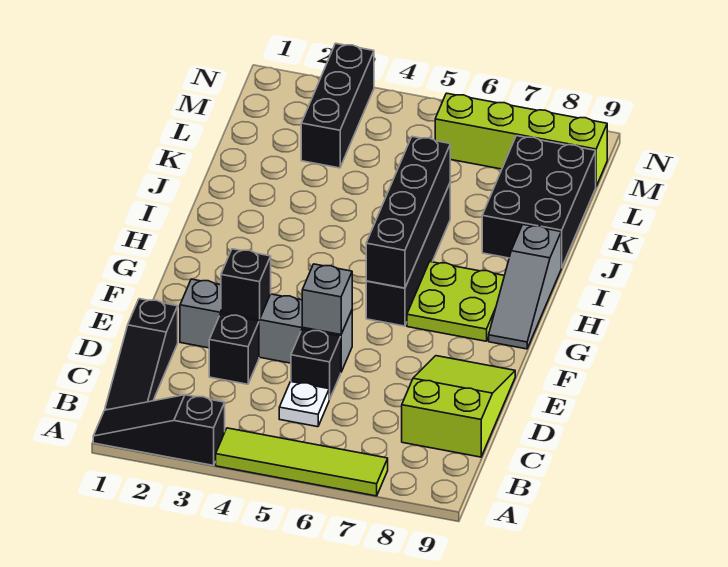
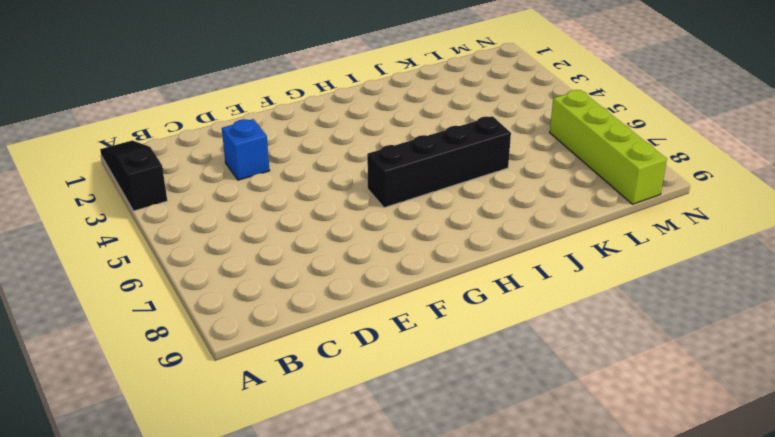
blue 1x1 brick [222,119,270,180] -> black 1x1 brick [209,314,259,384]
none -> lime 1x4 tile [216,428,388,496]
none -> black 1x3 slope [105,299,178,410]
none -> white 1x1 plate [279,382,330,427]

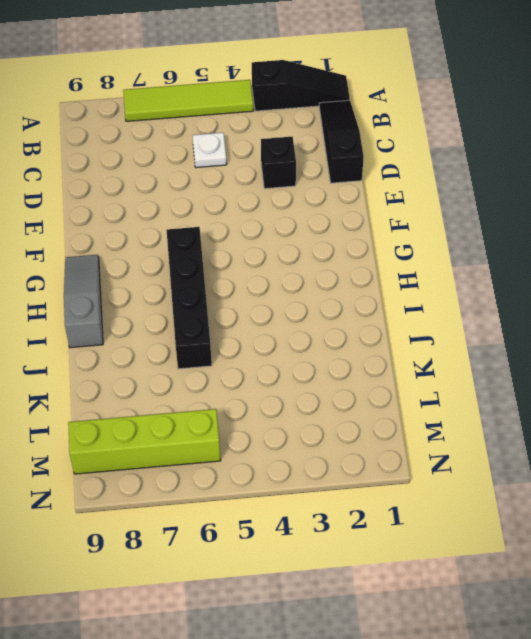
none -> lime 2x3 slope [402,356,515,457]
none -> black 1x1 brick [291,329,341,399]
none -> grey 1x4 brick [180,279,352,372]

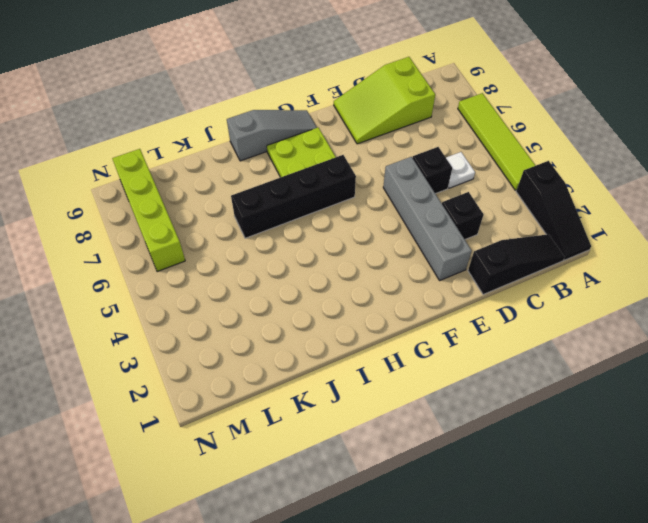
none -> black 2x3 brick [482,136,596,268]
none -> black 1x3 brick [301,43,374,168]
none -> black 1x1 brick [221,249,271,319]

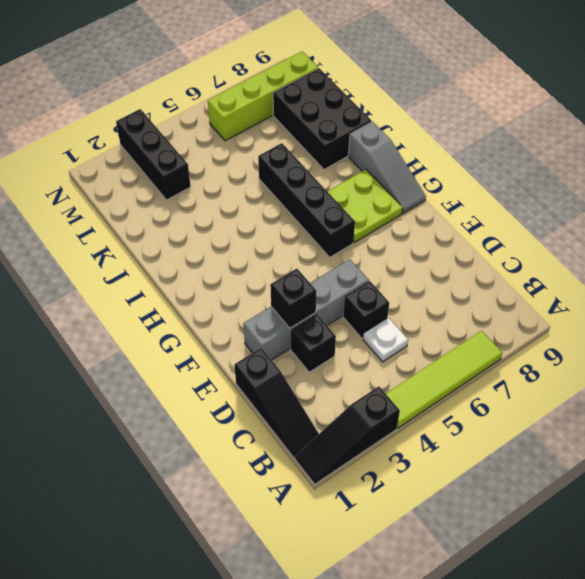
none -> lime 2x3 slope [402,356,515,457]
none -> grey 1x1 brick [302,264,352,335]
none -> black 1x4 brick [366,137,450,288]

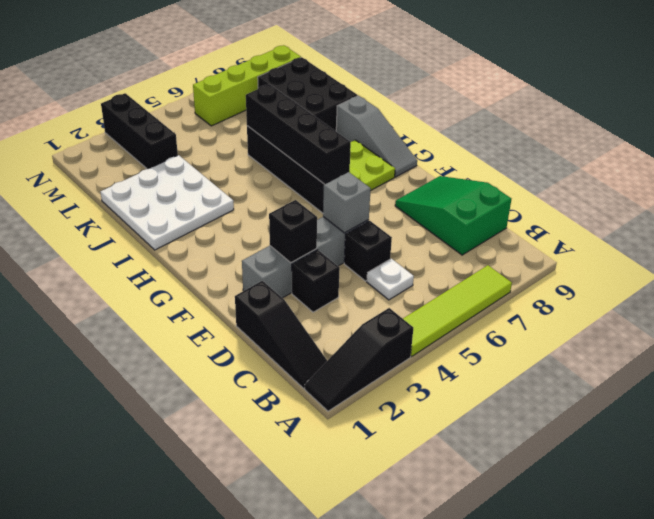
green 2x3 slope [395,176,511,255] -> lime 2x3 slope [402,356,515,457]
white 3x3 plate [101,155,234,250] -> none

